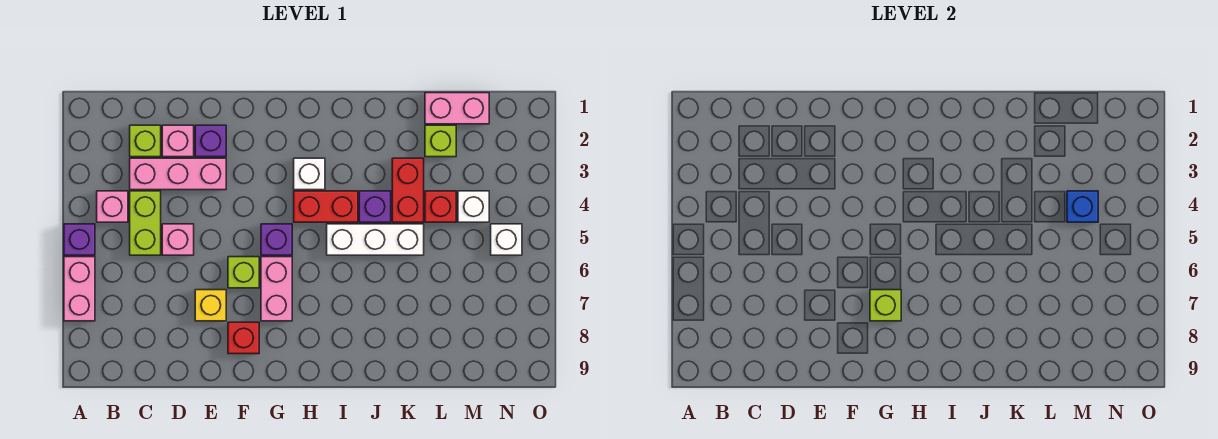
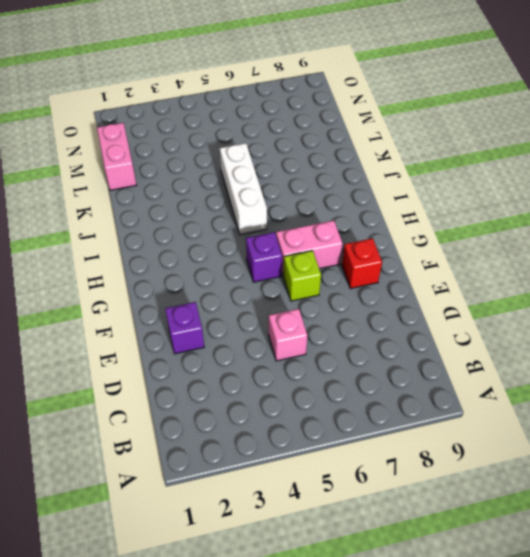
none -> purple 1x1 brick [64,224,95,255]
none -> pink 1x2 brick [64,257,95,321]
none -> pink 1x1 brick [97,191,128,222]

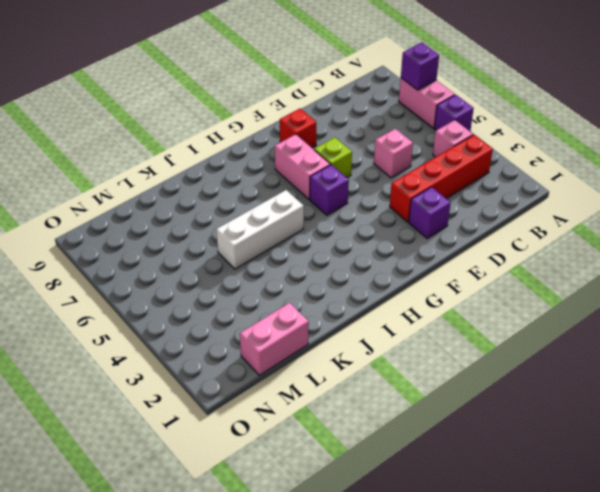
purple 1x1 brick [401,43,439,90] -> purple 1x1 brick moved to [359,191,391,222]
red 1x4 brick [390,135,493,222] -> pink 1x3 brick [130,158,226,190]
none -> lime 1x1 brick [130,125,161,157]
none -> lime 1x2 brick [130,191,161,255]
none -> pink 1x1 brick [162,125,194,157]

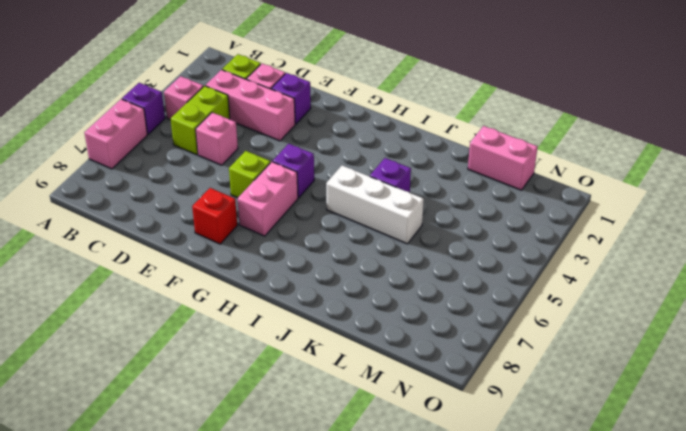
none -> yellow 1x1 brick [195,290,226,321]
none -> white 1x1 brick [294,158,325,190]
none -> red 1x2 brick [294,191,358,222]

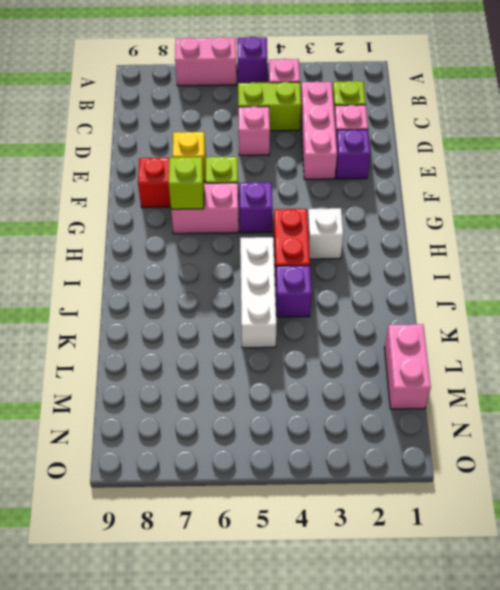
none -> red 1x2 brick [392,158,424,222]
none -> lime 1x1 brick [425,125,456,157]
none -> red 1x1 brick [425,191,456,222]

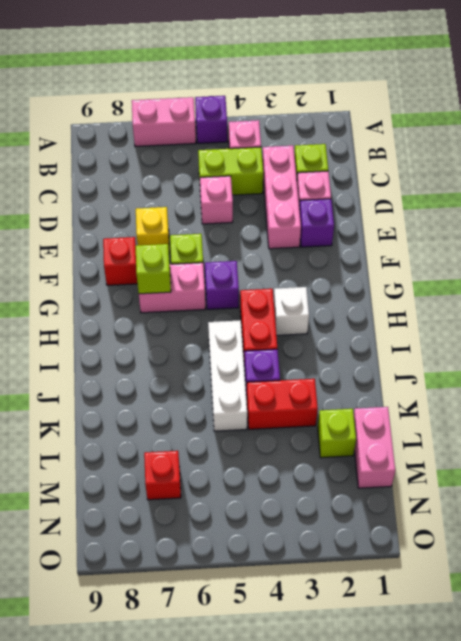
red 1x1 brick [144,451,181,500] -> red 1x1 brick moved to [425,191,456,222]
none -> white 1x1 brick [458,191,489,222]
none -> white 1x1 brick [491,224,522,255]
none -> blue 1x1 brick [1067,191,1098,222]

